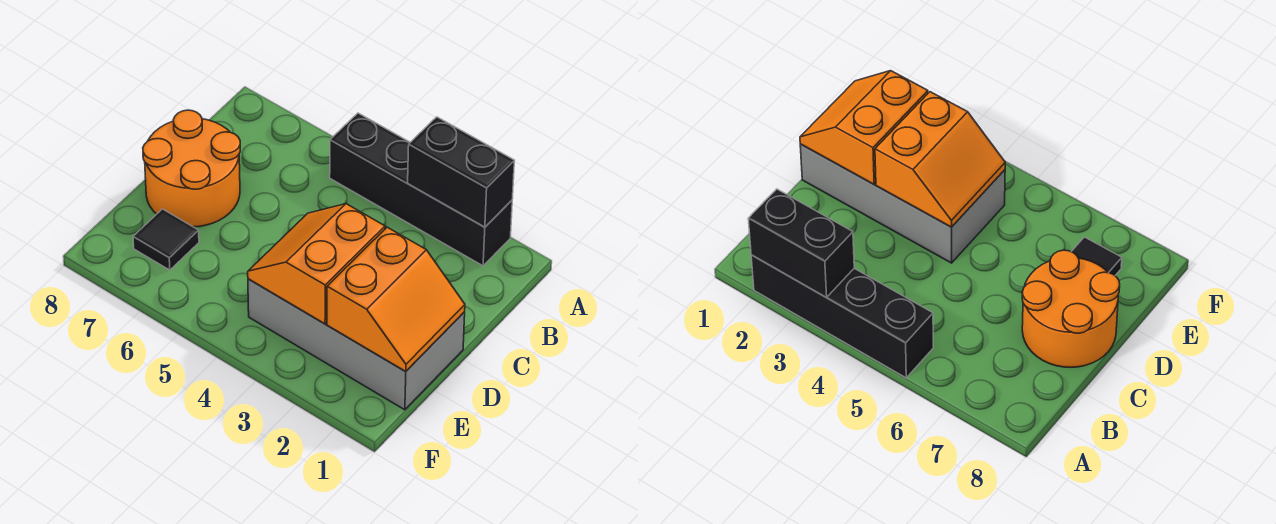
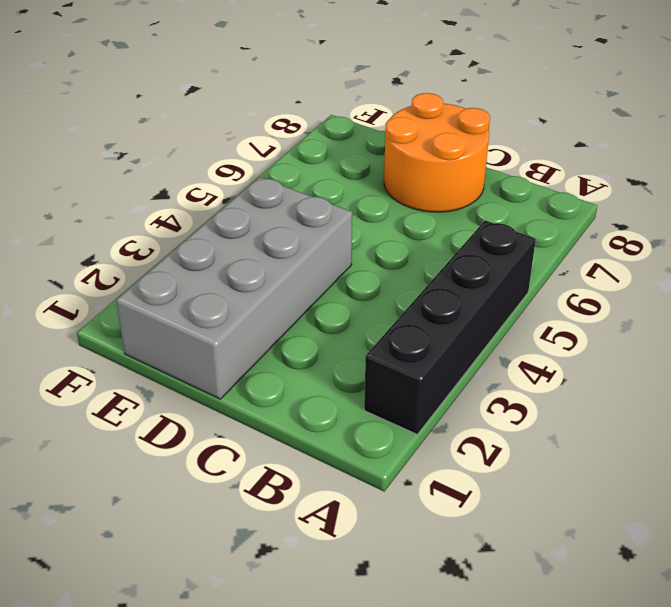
none -> black 1x1 tile [133,209,199,270]
none -> black 1x2 brick [408,117,514,227]

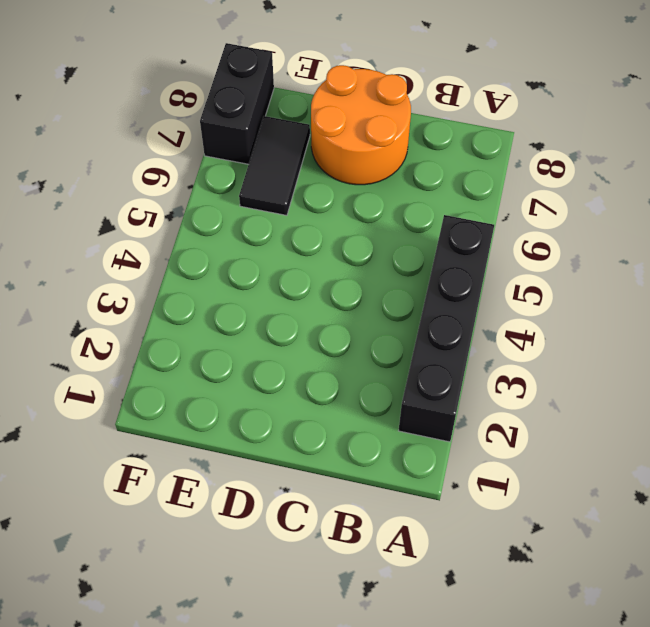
black 1x2 tile [239,116,310,215] -> black 1x1 tile [133,209,199,270]
black 1x2 brick [200,43,274,164] -> black 1x2 brick moved to [408,117,514,227]
none -> grey 2x4 brick [248,279,465,410]
none -> orange 2x2 slope [327,227,465,372]

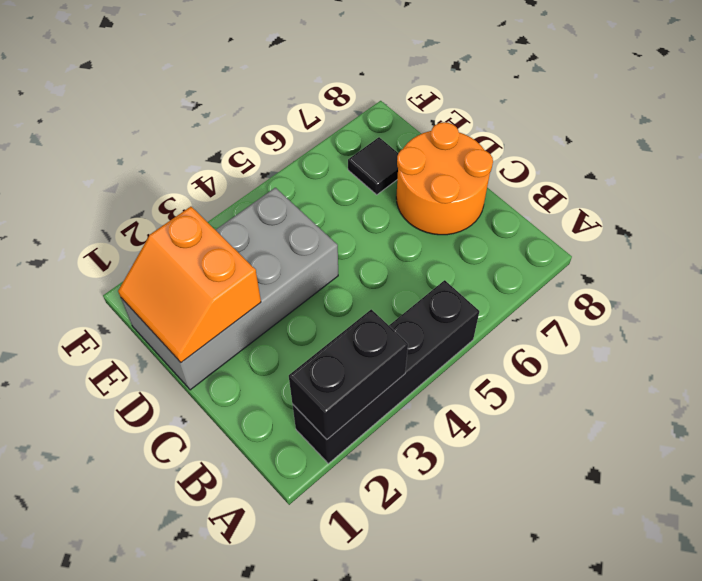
none -> orange 2x2 slope [248,204,385,324]

